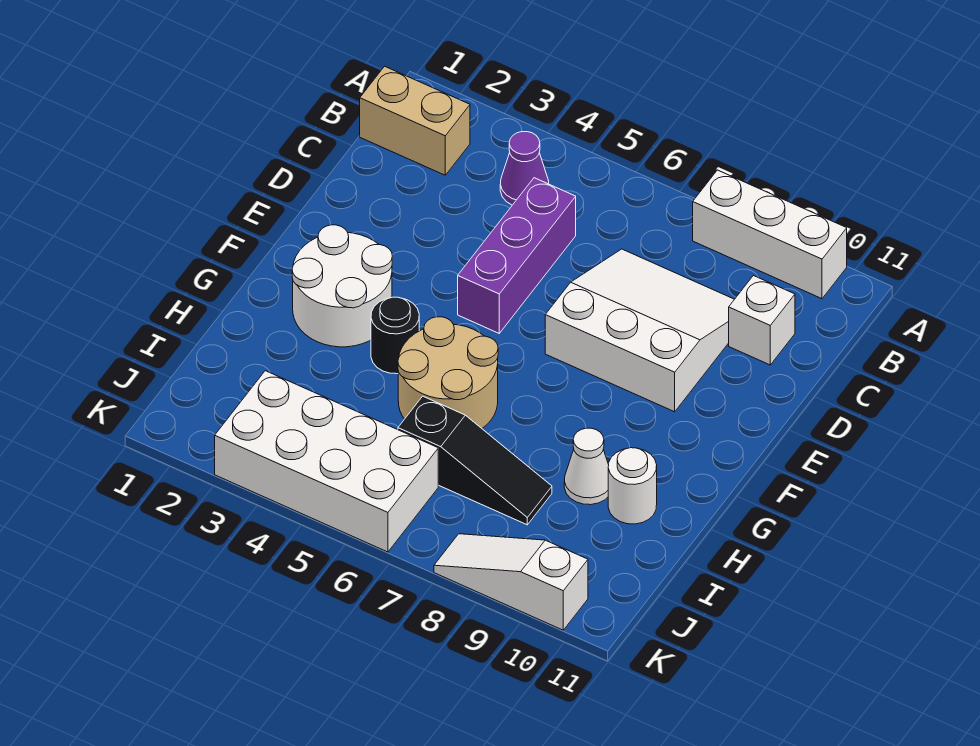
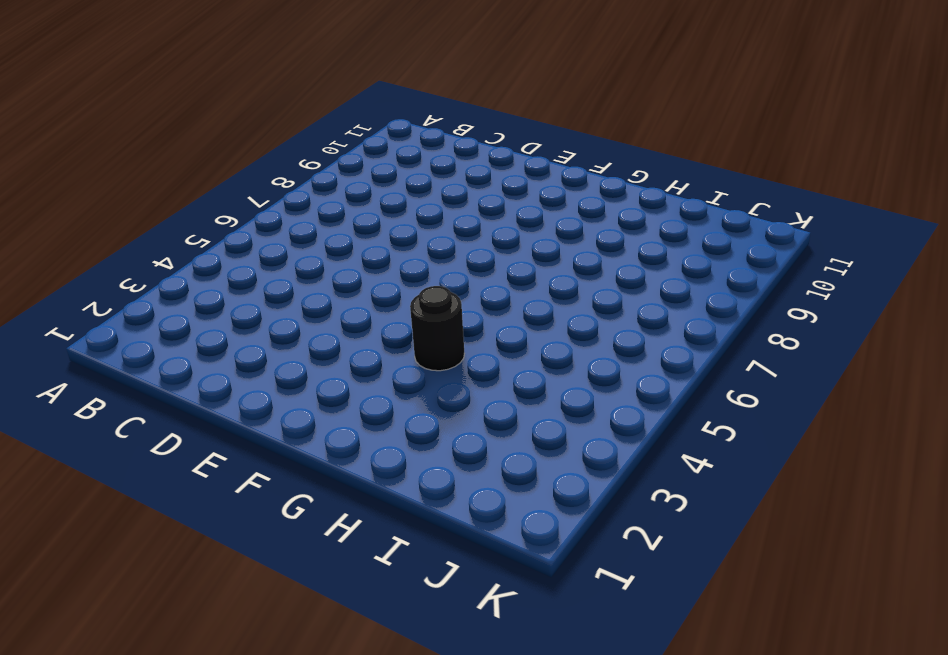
none -> white 1x3 brick [693,170,847,299]
none -> tan 1x2 brick [360,66,470,175]
none -> purple 1x1 cone [500,132,549,205]

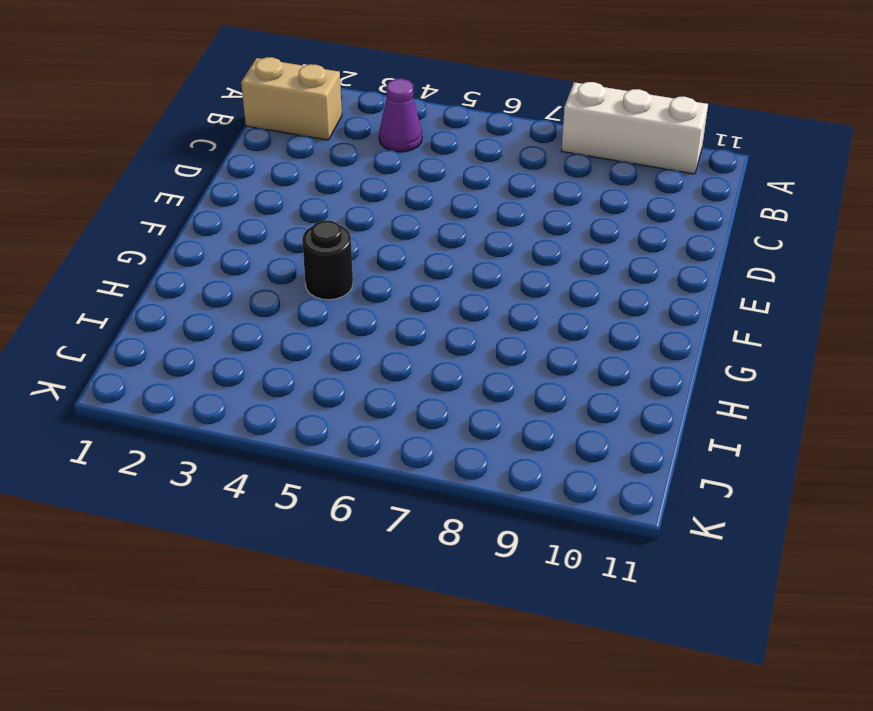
none -> purple 1x3 brick [458,178,576,333]
none -> white 3x3 slope [545,249,734,412]
none -> white 1x1 brick [729,276,795,365]

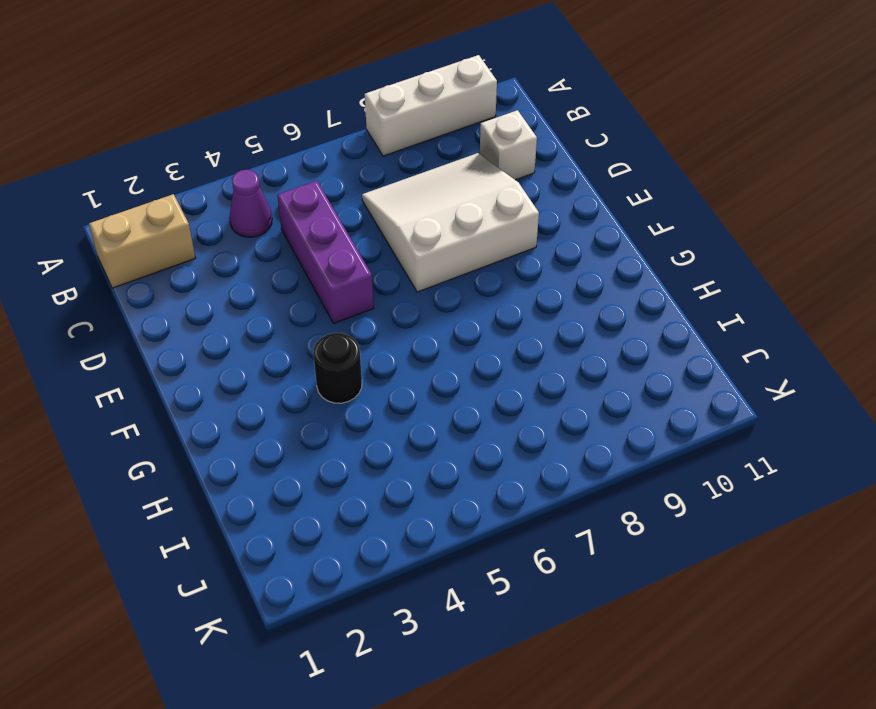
none -> white 2x2 round brick [292,225,392,347]
none -> tan 2x2 round brick [398,317,498,428]
none -> white 1x1 cone [564,428,609,505]

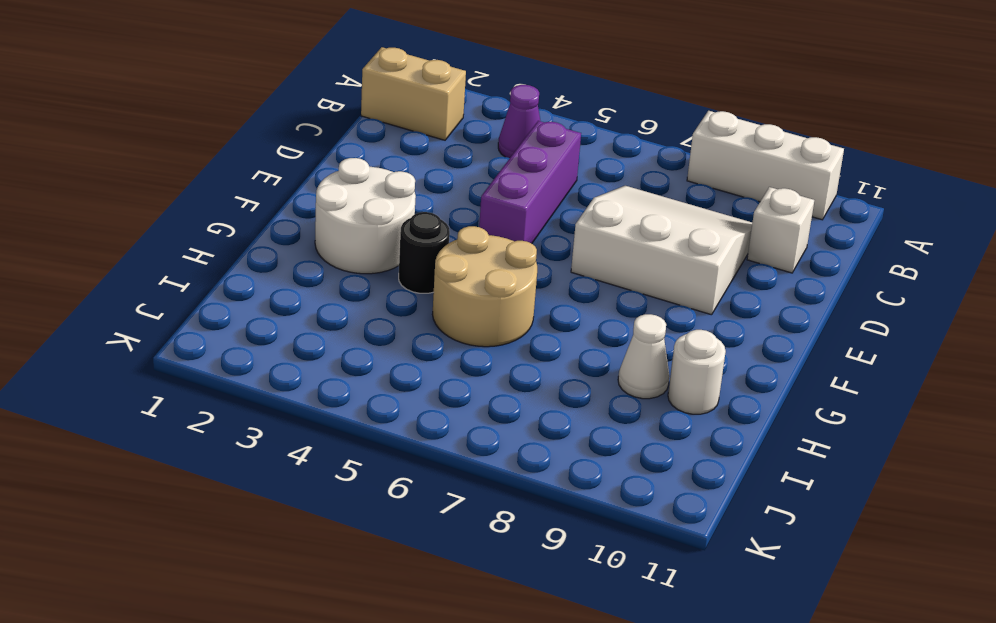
none -> black 1x3 slope [398,396,552,525]
none -> white 2x4 brick [215,371,438,552]
none -> white 1x3 slope [434,534,588,630]

